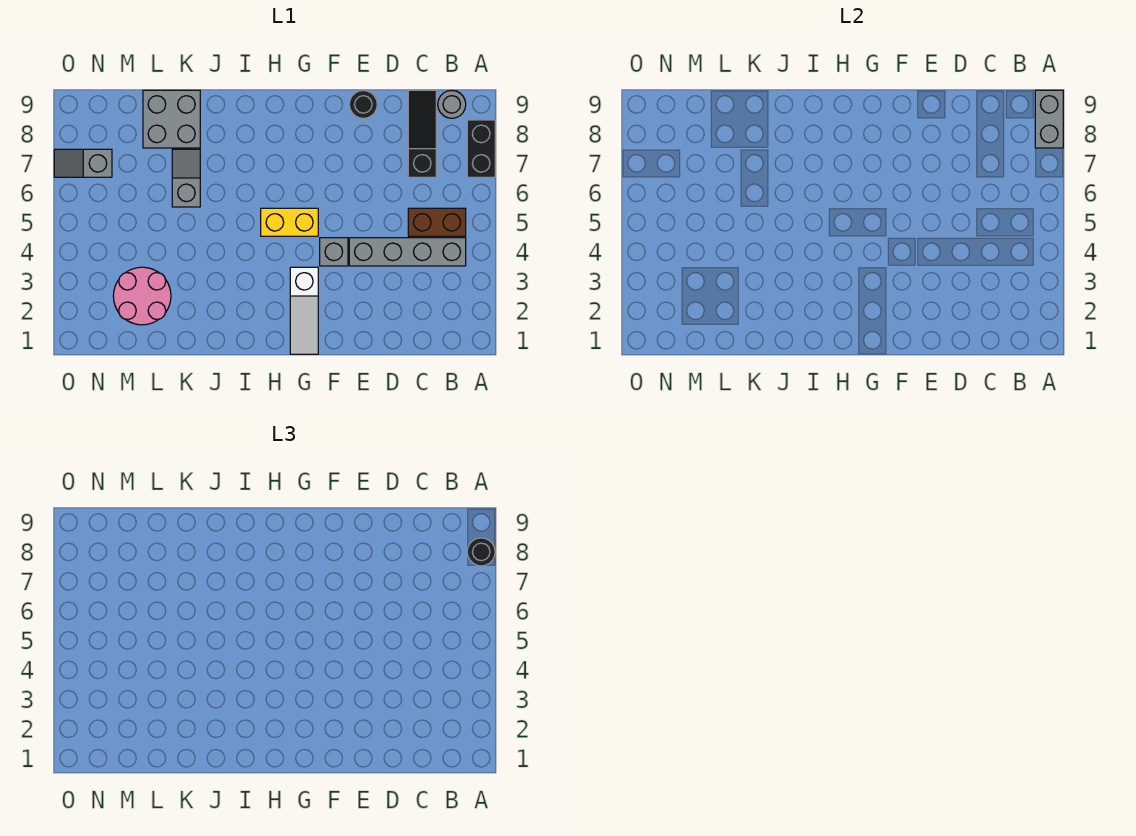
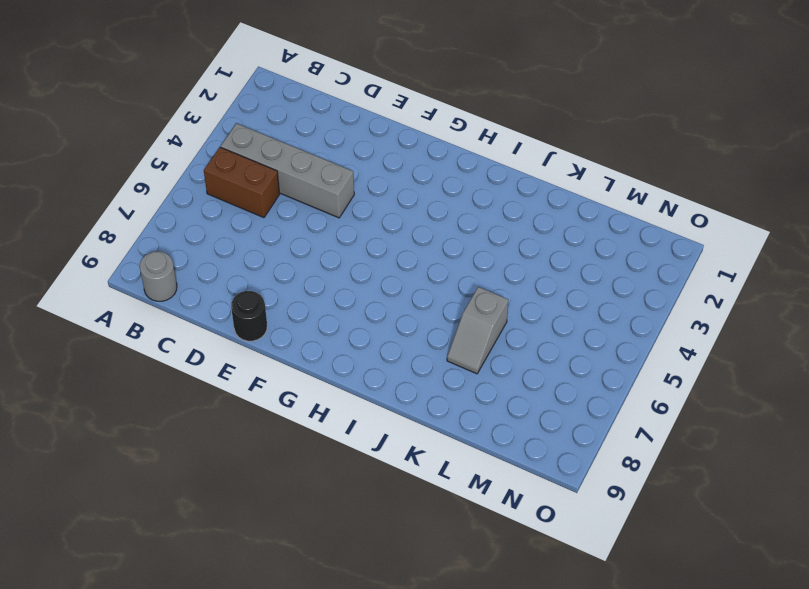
none -> black 1x2 brick [467,120,495,177]
none -> black 1x3 slope [408,90,436,177]
none -> grey 1x1 brick [320,238,348,266]

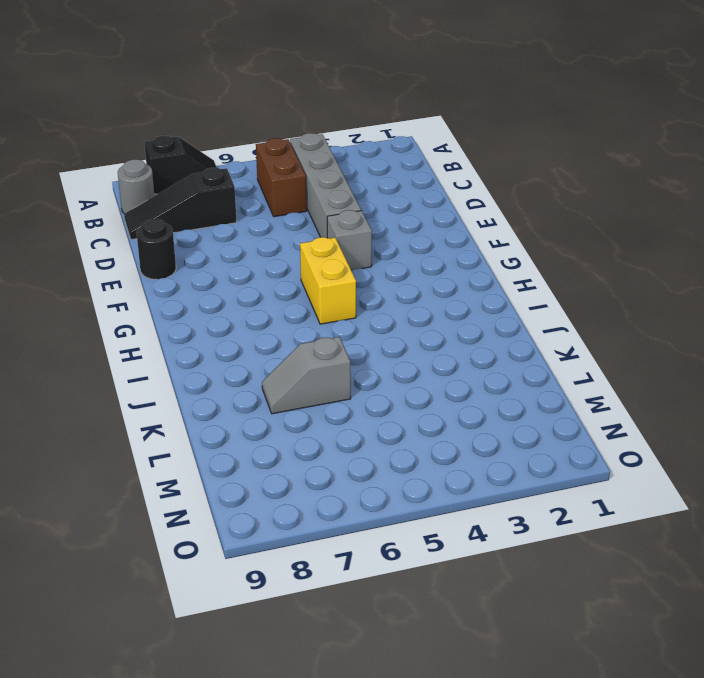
black 1x2 slope [144,136,217,194] -> black 1x2 brick [467,120,495,177]
none -> white 1x3 slope [290,267,318,354]
none -> grey 2x2 brick [143,90,200,148]
none -> pink 2x2 round brick [113,267,171,325]

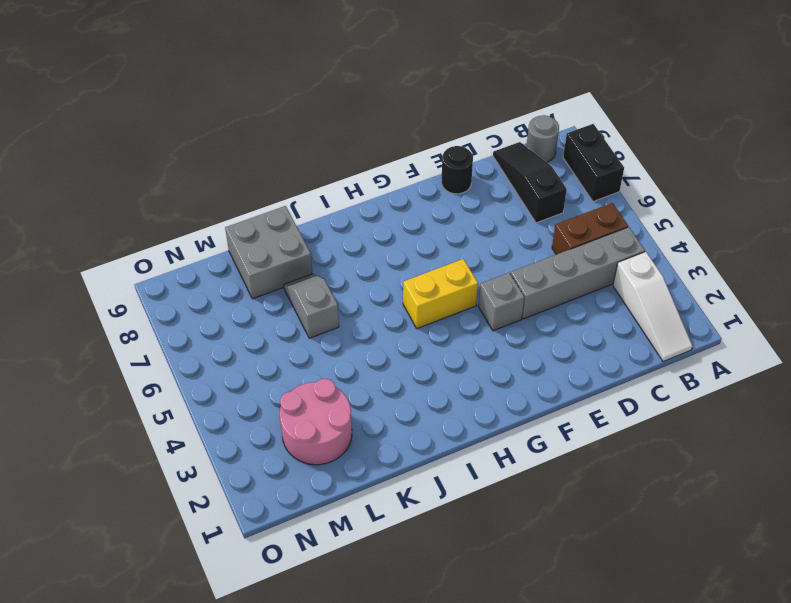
white 1x3 slope [613,252,692,362] -> white 1x3 slope moved to [290,267,318,354]
none -> grey 1x2 slope [54,149,112,177]
none -> grey 1x2 brick [1035,90,1063,148]
none -> black 1x1 round brick [467,538,495,566]

